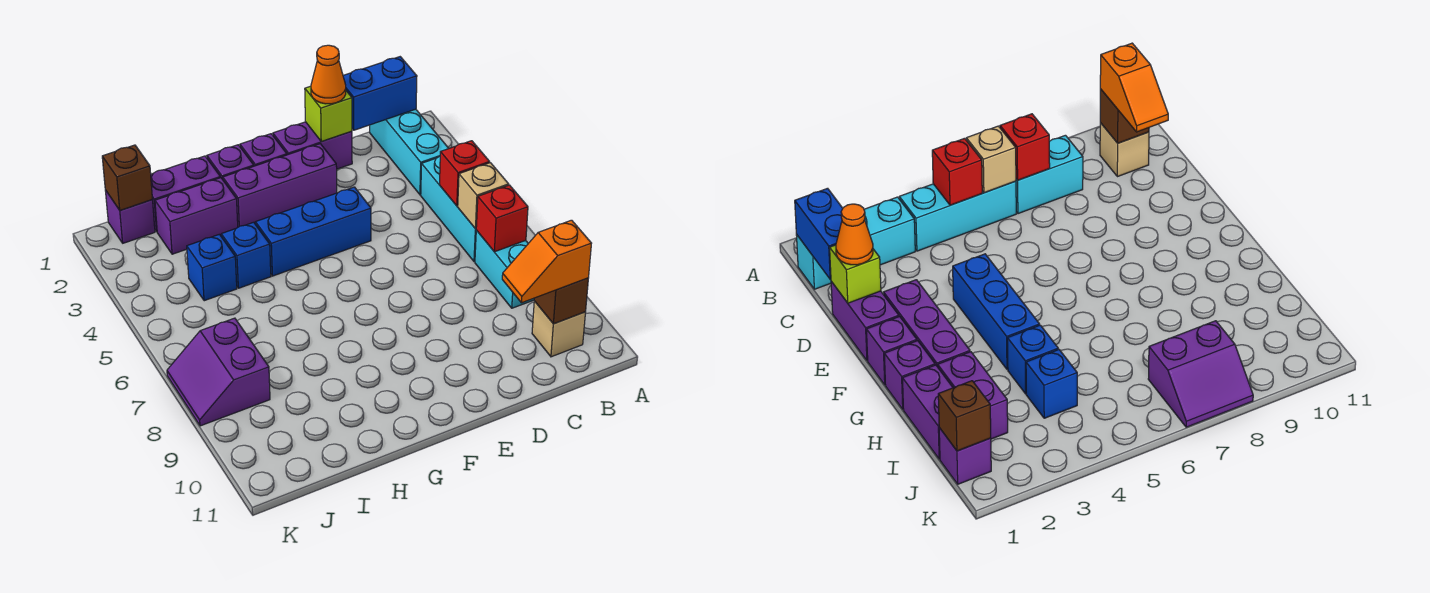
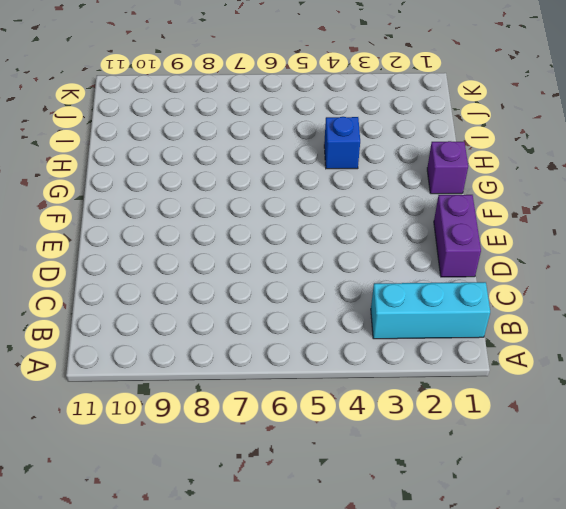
none -> cyan 1x3 brick [421,156,477,262]
none -> cyan 1x2 brick [475,231,534,308]
none -> tan 1x1 brick [532,301,586,357]

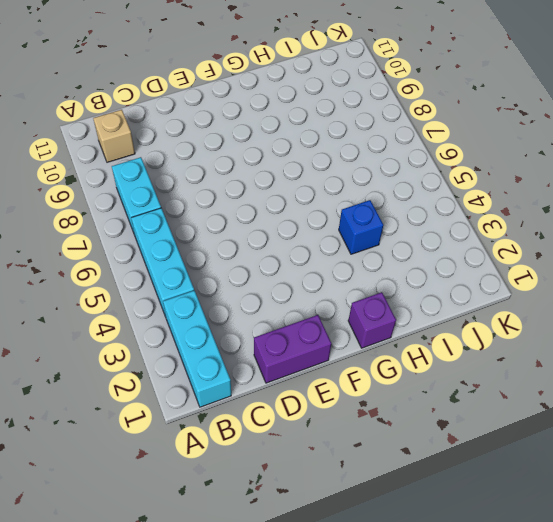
none -> purple 1x3 brick [223,144,337,227]
none -> blue 1x3 brick [255,187,371,276]
none -> purple 1x1 brick [240,134,287,166]

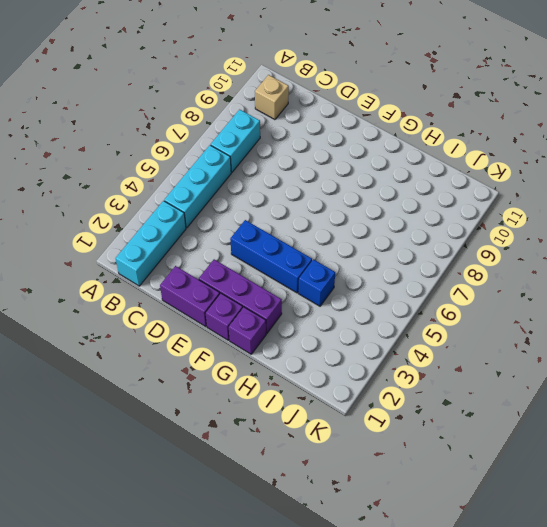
none -> purple 1x2 brick [151,156,220,231]
none -> purple 1x2 brick [155,178,238,254]
none -> blue 1x1 brick [187,234,237,301]

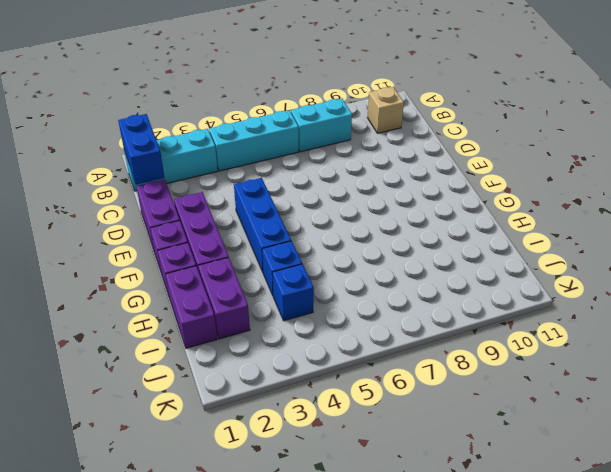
none -> purple 1x1 brick [105,190,155,243]
none -> purple 2x2 slope [167,318,270,426]
none -> red 1x1 brick [439,141,490,206]

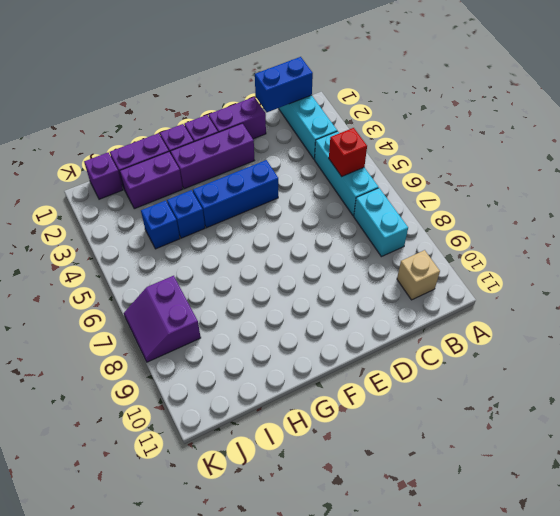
none -> tan 1x1 brick [458,163,509,229]
none -> red 1x1 brick [476,185,528,252]
none -> brown 1x1 brick [534,278,588,324]

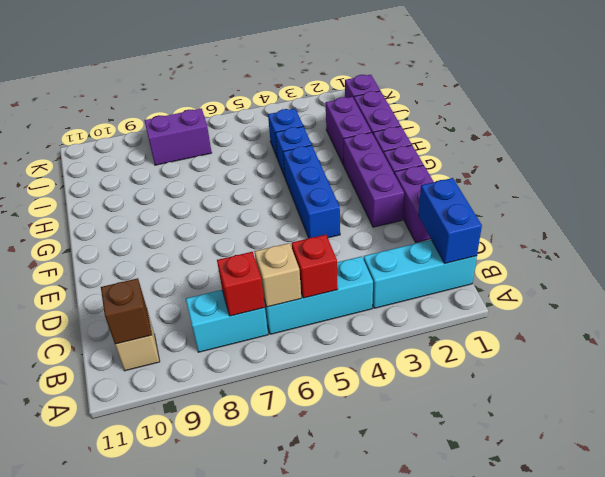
none -> lime 1x1 brick [305,86,352,142]
none -> brown 1x1 brick [102,145,152,211]
none -> orange 1x2 slope [502,220,591,303]

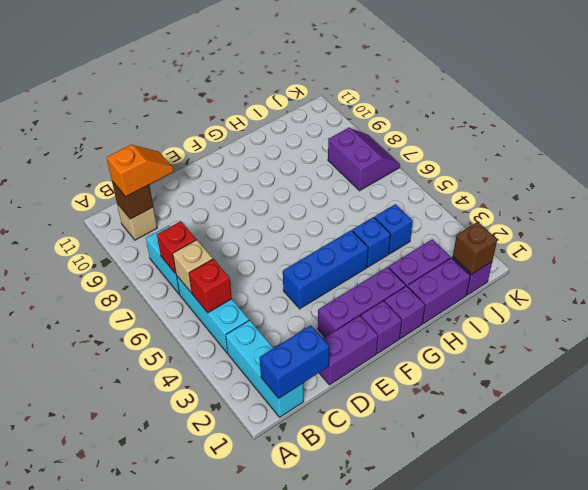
none -> lime 1x1 brick [305,86,352,142]
none -> orange 1x1 cone [311,45,346,104]

